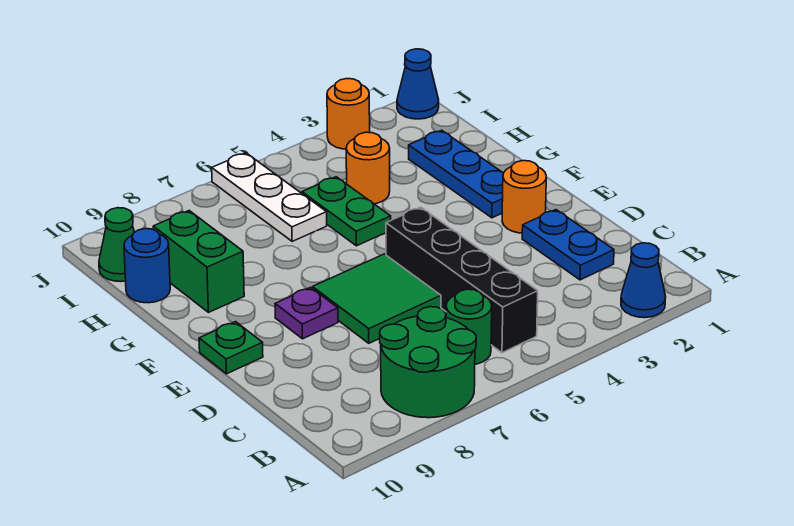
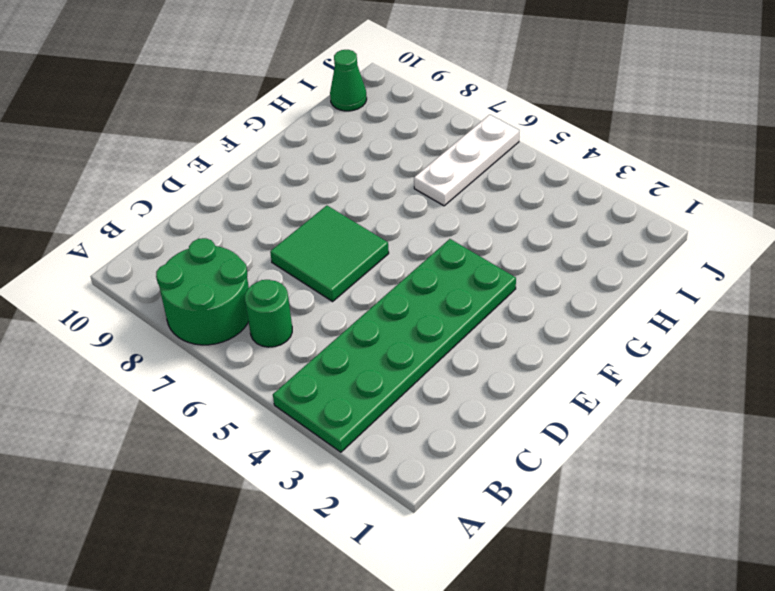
green 2x6 plate [273,239,516,452] -> none
none -> blue 1x1 cone [621,243,666,318]
none -> black 1x4 brick [386,207,538,353]
none -> blue 1x2 plate [522,210,614,280]

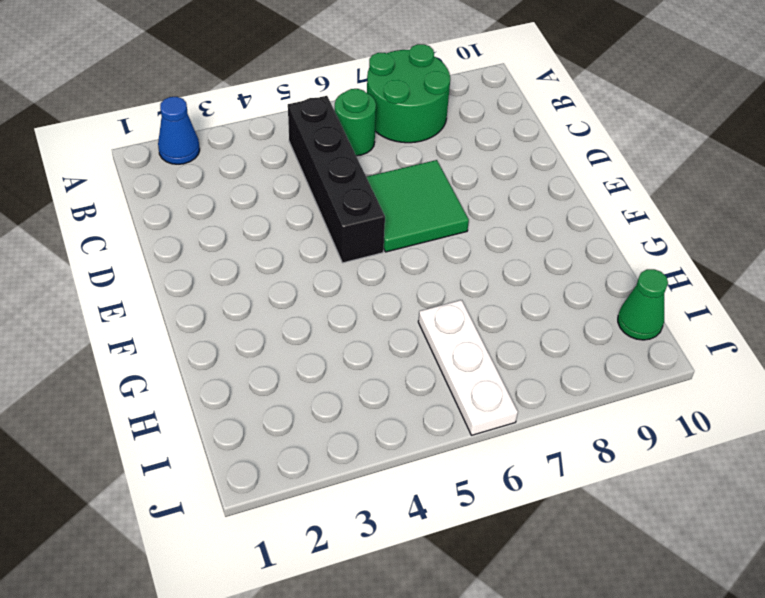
none -> blue 1x2 plate [522,210,614,280]
none -> orange 1x1 round brick [502,161,546,233]
none -> purple 1x1 plate [275,287,338,339]

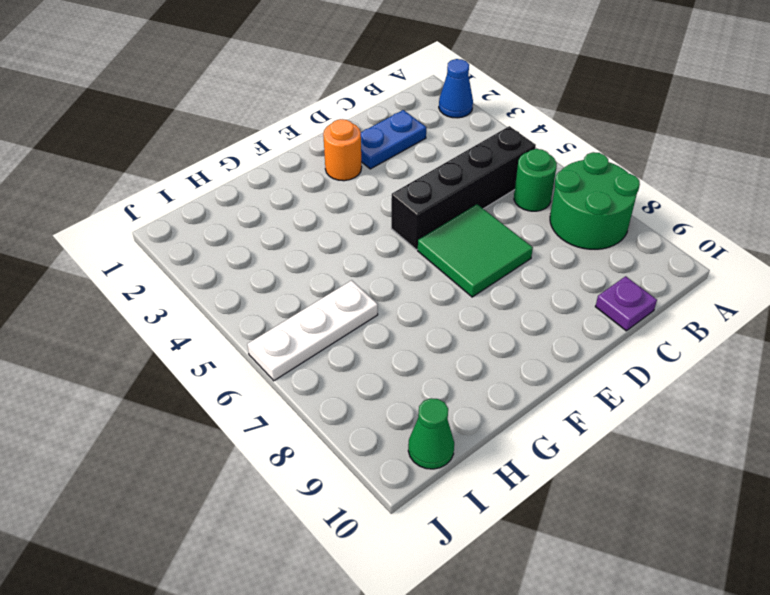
purple 1x1 plate [595,276,657,331] -> purple 1x1 plate moved to [275,287,338,339]
none -> green 1x1 plate [199,322,263,374]
none -> blue 1x3 plate [409,130,503,218]
none -> green 1x2 plate [302,177,391,246]

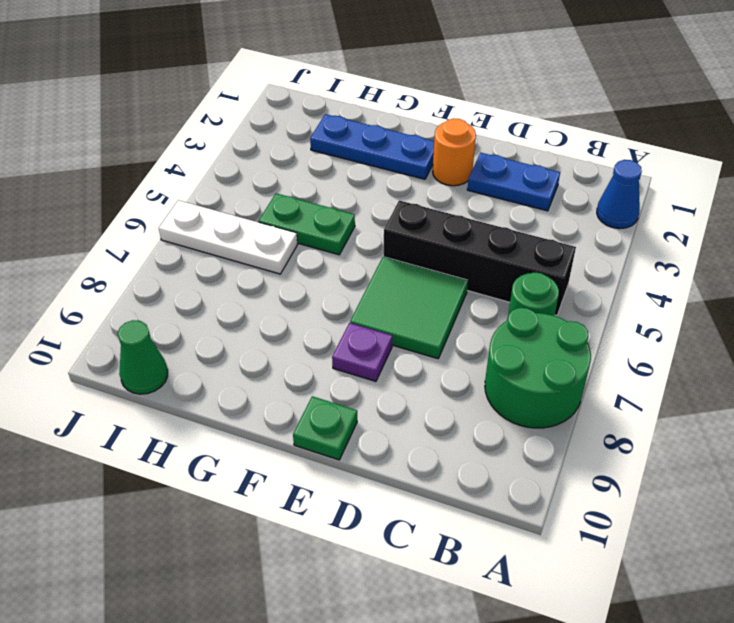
none -> green 1x2 brick [153,211,244,312]
none -> orange 1x1 round brick [346,132,390,204]
none -> blue 1x1 round brick [124,229,170,303]

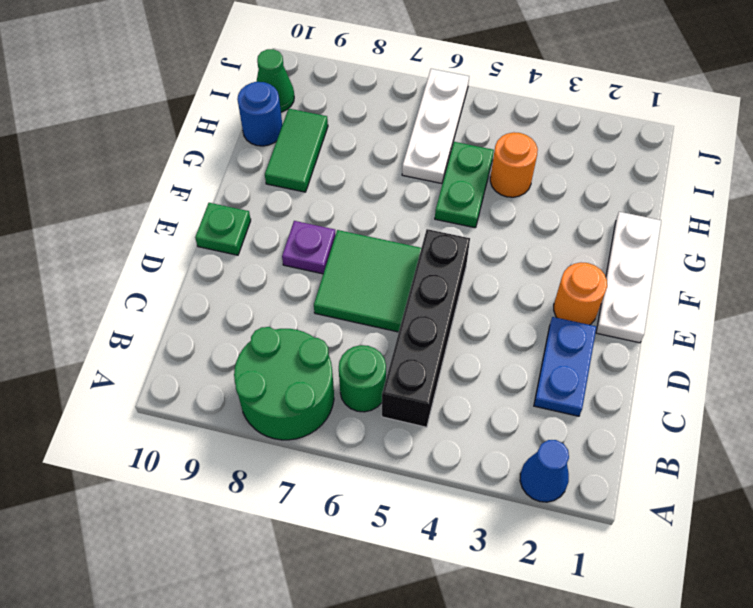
white 1x3 plate [596,212,661,343] -> none
green 1x2 tile [265,108,328,192] -> green 1x2 brick [153,211,244,312]
none -> blue 1x3 plate [409,130,503,218]
none -> blue 1x1 cone [397,49,439,119]
none -> orange 1x1 round brick [327,79,370,149]

